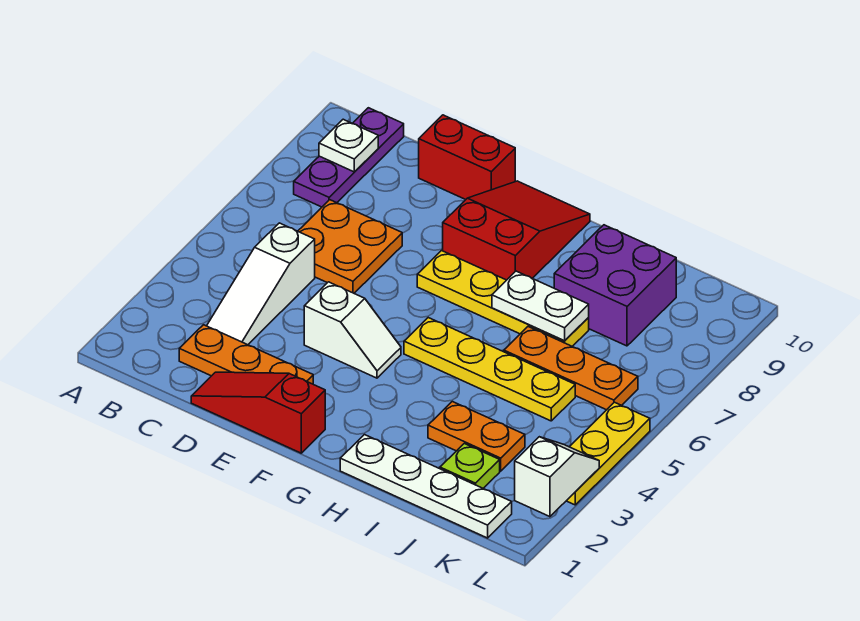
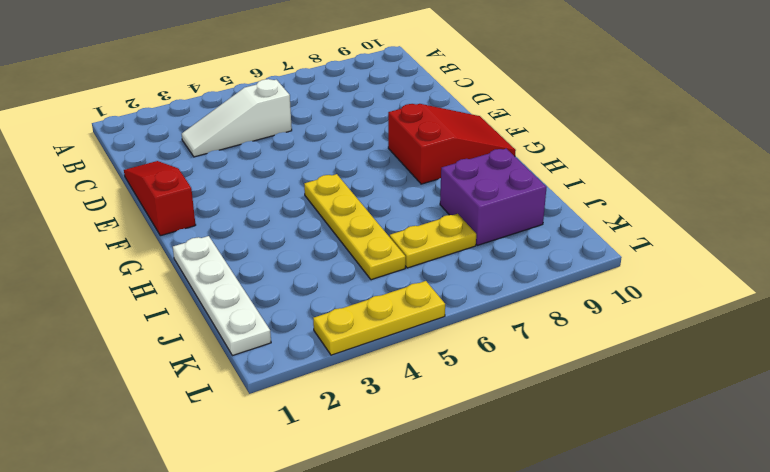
yellow 1x2 plate [390,214,476,268] -> orange 1x3 plate [504,327,638,410]
none -> purple 1x3 plate [294,108,404,207]
none -> orange 1x3 plate [179,325,313,384]
none -> orange 2x2 plate [298,200,402,293]

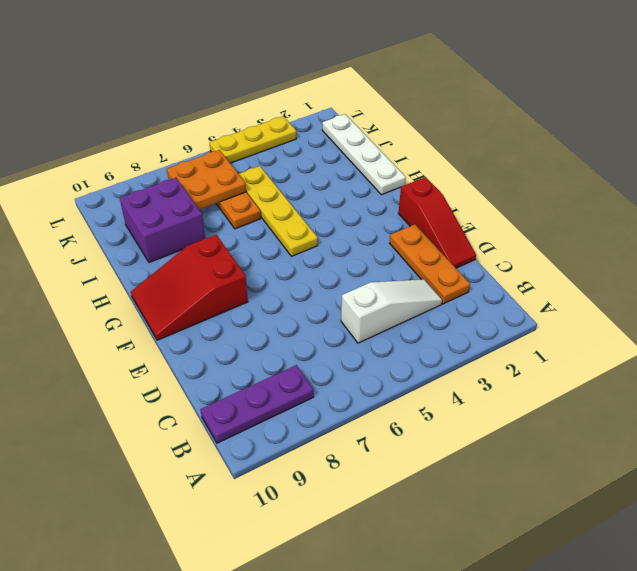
orange 2x2 plate [167,150,246,210] -> orange 2x2 plate moved to [298,200,402,293]
none -> red 1x2 brick [419,115,515,200]
none -> white 1x2 slope [304,282,401,378]
none -> yellow 1x4 plate [417,251,589,346]

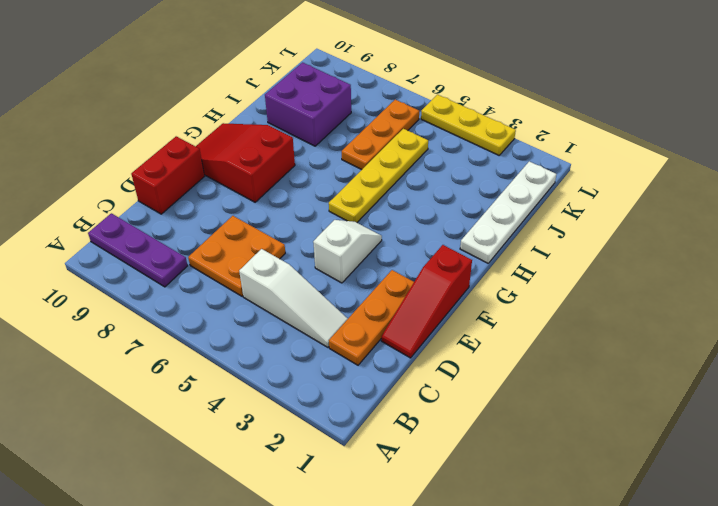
none -> yellow 1x4 plate [417,251,589,346]
none -> orange 1x2 plate [428,402,525,471]
none -> lime 1x1 plate [440,443,500,488]

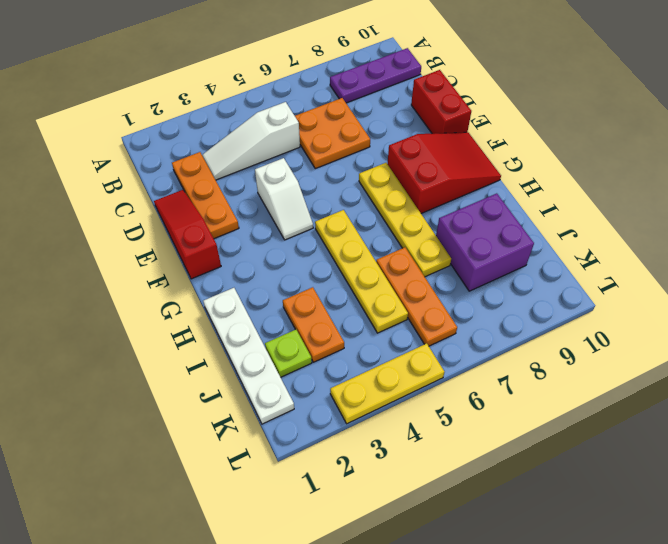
none -> white 1x1 plate [319,119,378,172]
none -> white 1x2 plate [492,271,589,341]
none -> white 1x2 slope [515,437,599,517]

